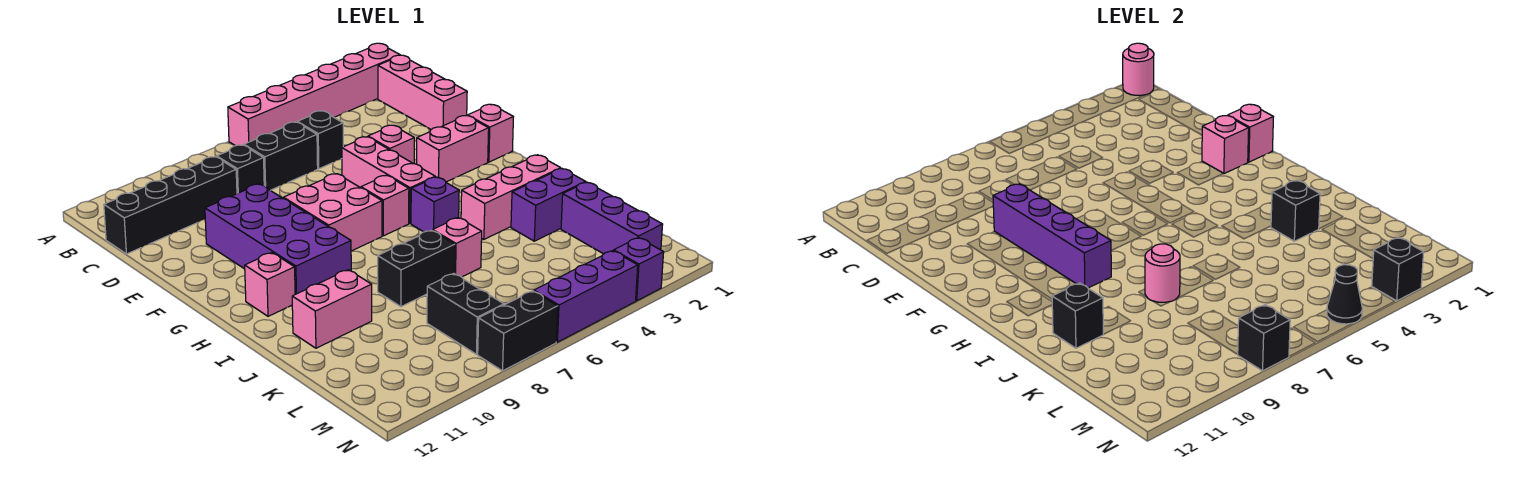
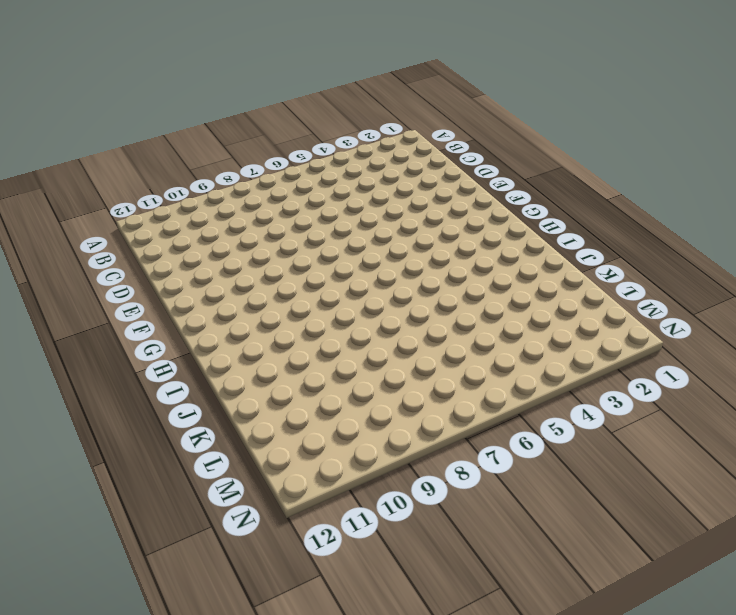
none -> pink 1x6 brick [228,43,400,146]
none -> pink 1x3 brick [378,55,467,129]
none -> black 1x1 brick [298,111,343,169]
none -> black 1x2 brick [244,122,318,190]

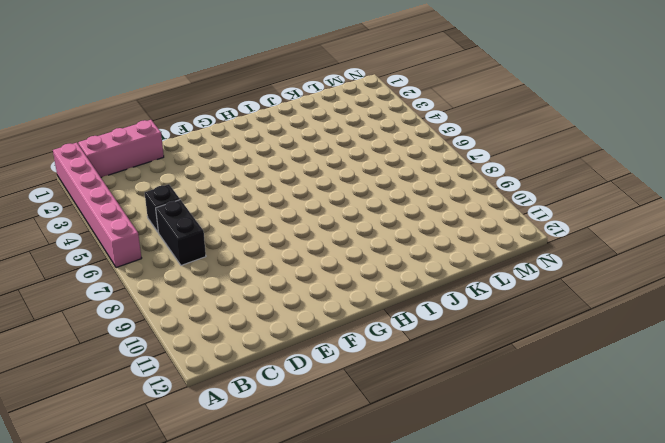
none -> black 1x1 brick [217,145,264,194]
none -> black 1x4 brick [104,157,237,254]
none -> pink 1x1 brick [368,125,414,164]
none -> pink 1x3 brick [342,137,435,223]

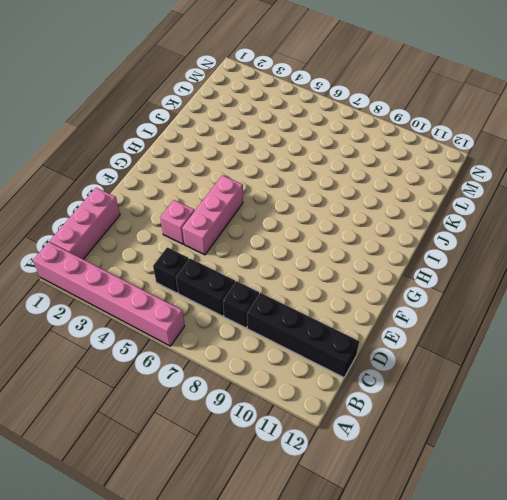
none -> purple 2x4 brick [205,184,351,294]
none -> pink 1x1 brick [468,104,513,162]
none -> pink 1x2 brick [417,116,489,182]
none -> pink 2x2 brick [283,174,382,251]

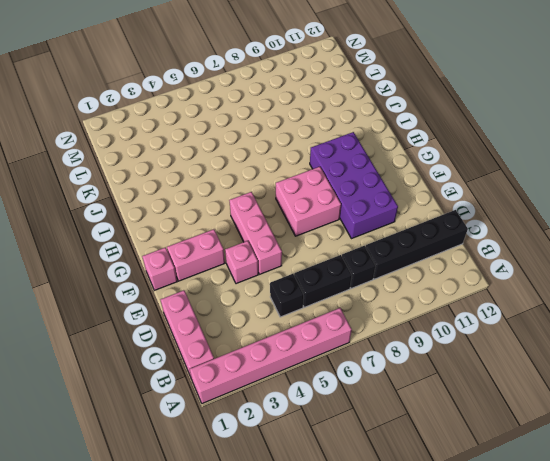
none -> pink 1x1 brick [361,175,409,236]
none -> purple 1x1 brick [411,177,459,232]
none -> pink 1x1 brick [245,253,295,316]
none -> pink 1x3 brick [461,155,561,239]

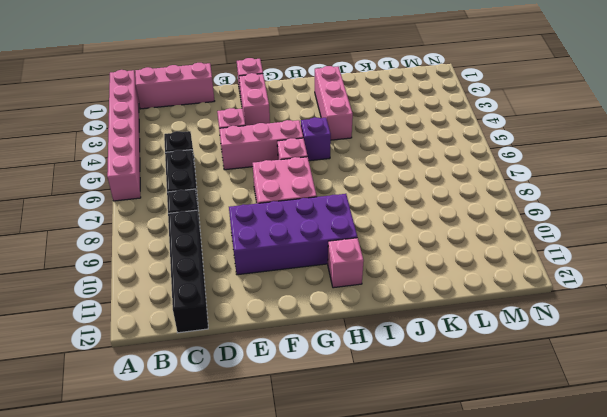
none -> purple 1x2 brick [511,169,586,241]
none -> pink 1x1 brick [433,217,482,277]
none -> black 1x2 brick [378,230,455,307]
none -> pink 1x2 brick [292,270,372,348]

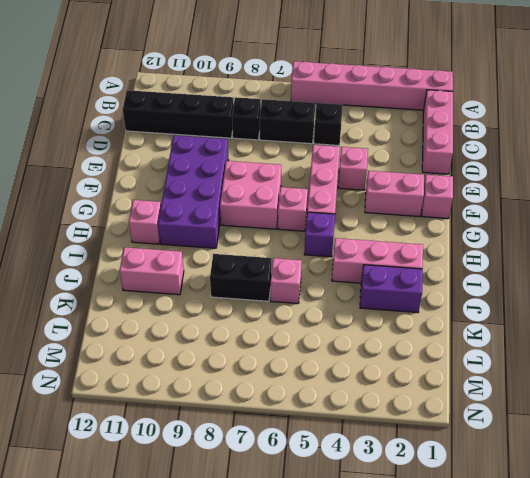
none -> purple 1x3 brick [561,182,663,254]
none -> black 1x2 brick [427,273,504,354]
none -> purple 1x1 brick [614,238,664,301]
none -> purple 1x3 brick [534,251,638,342]

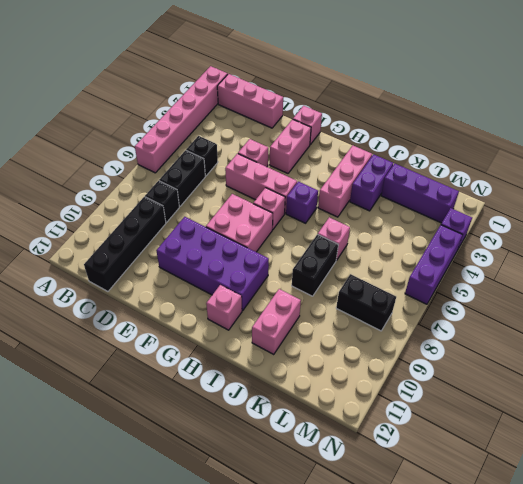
none -> black 1x2 brick [478,291,558,371]
none -> pink 1x1 round brick [1123,43,1154,96]
none -> purple 1x4 brick [993,184,1111,288]
none -> pink 1x1 brick [1228,104,1273,162]

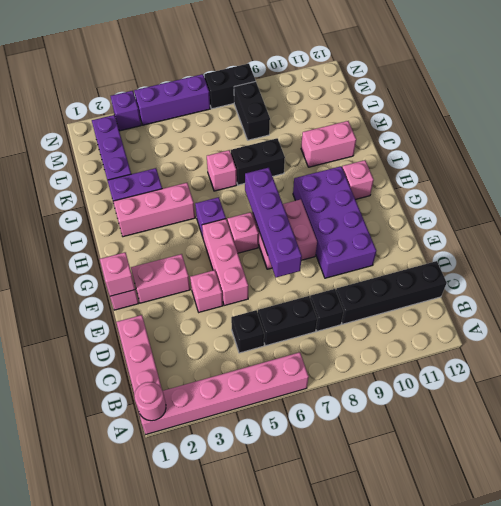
purple 1x4 brick [245,168,302,277] -> purple 1x4 brick moved to [993,184,1111,288]
none -> pink 1x1 brick [1202,116,1249,174]
none -> black 1x1 brick [1271,180,1320,241]
none -> pink 1x1 round brick [1145,244,1180,302]
none -> black 1x1 brick [1052,283,1103,348]

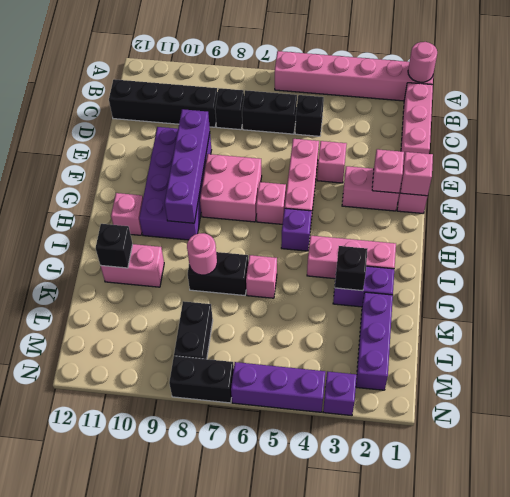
none -> black 1x1 brick [1372,238,1424,301]
none -> black 1x1 cone [1327,265,1362,324]
none -> black 1x1 brick [1237,305,1290,371]

